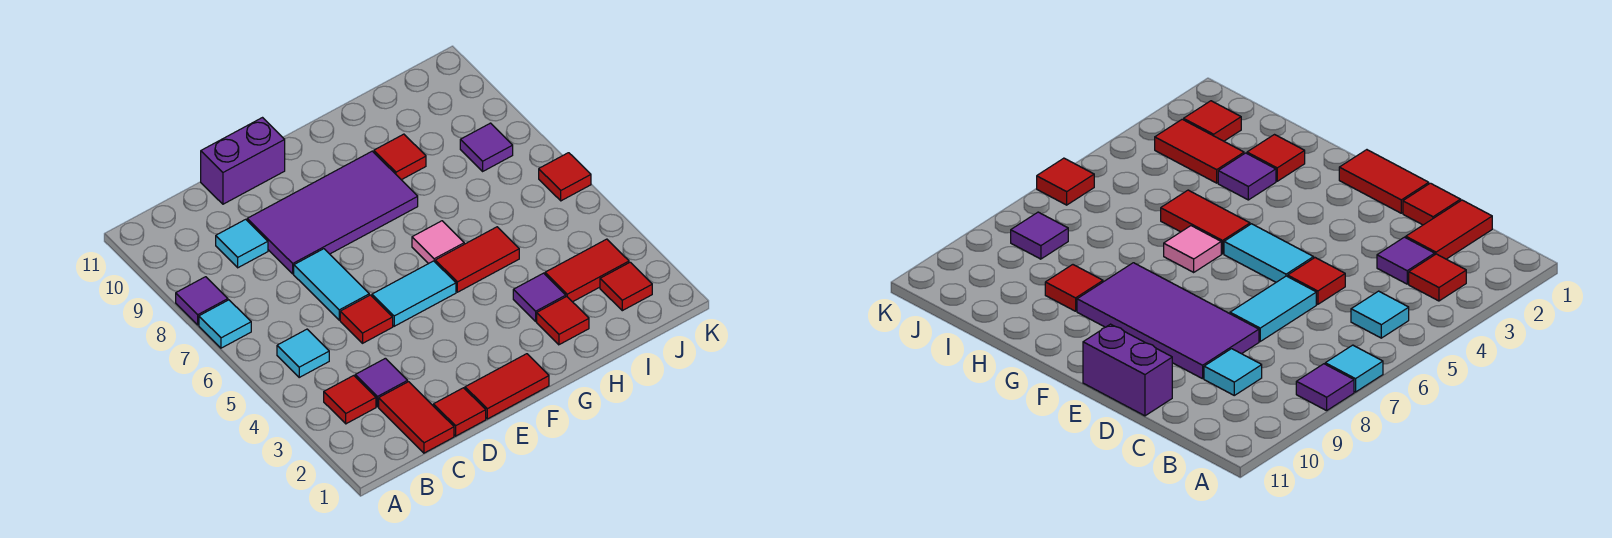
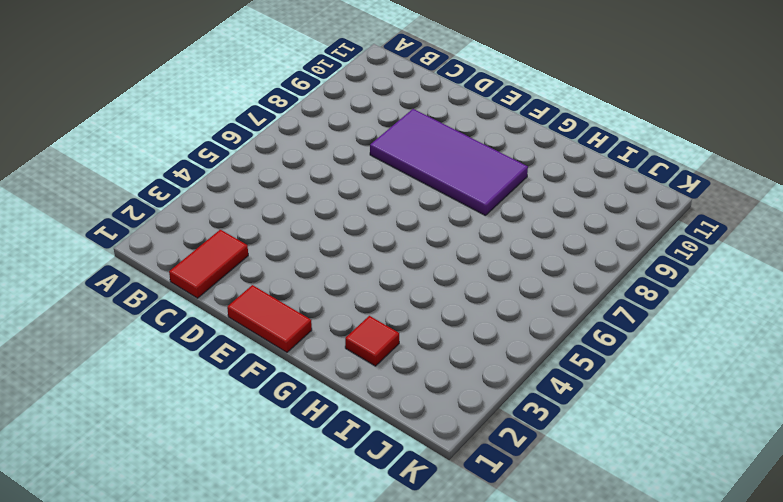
none -> cyan 1x1 tile [199,300,251,348]
none -> purple 1x1 tile [176,277,228,325]
none -> red 1x1 tile [324,376,376,424]

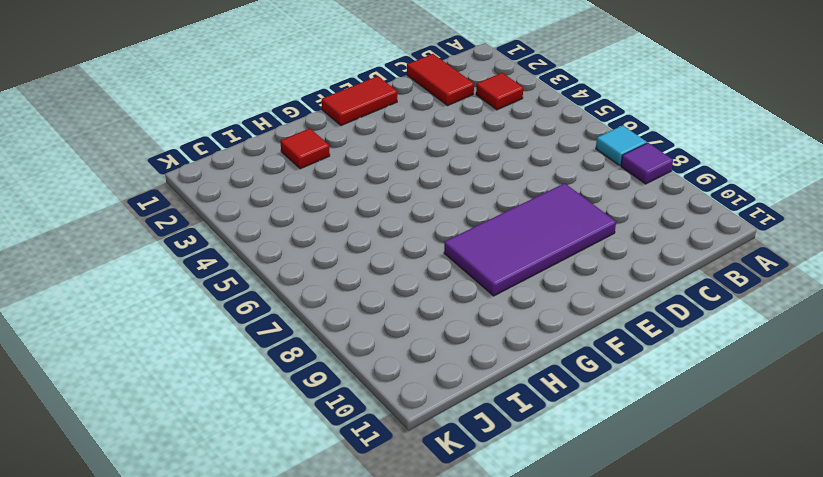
none -> cyan 1x1 tile [277,329,329,377]
none -> purple 1x1 tile [355,358,408,407]
none -> cyan 1x1 tile [216,219,268,268]

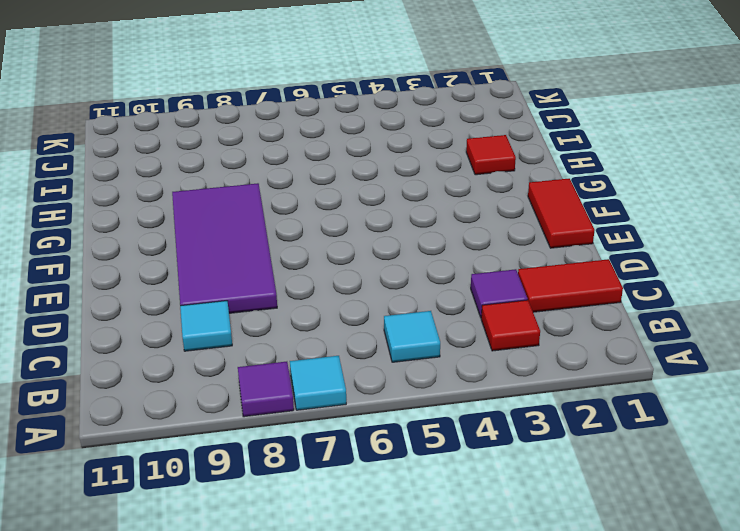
none -> red 1x1 tile [433,388,486,436]
none -> red 1x1 tile [340,295,393,343]
none -> cyan 1x2 tile [294,249,369,320]

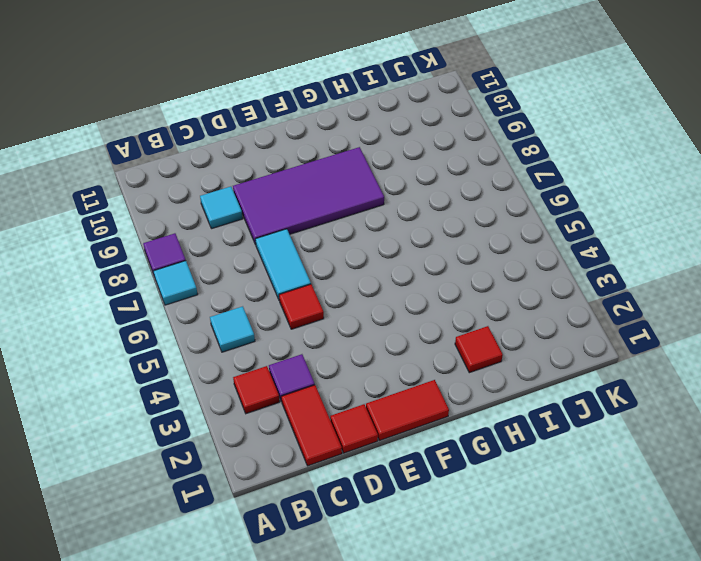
none -> purple 1x2 brick [201,118,285,204]
none -> cyan 1x2 tile [372,261,456,326]
none -> red 1x2 tile [435,227,519,292]

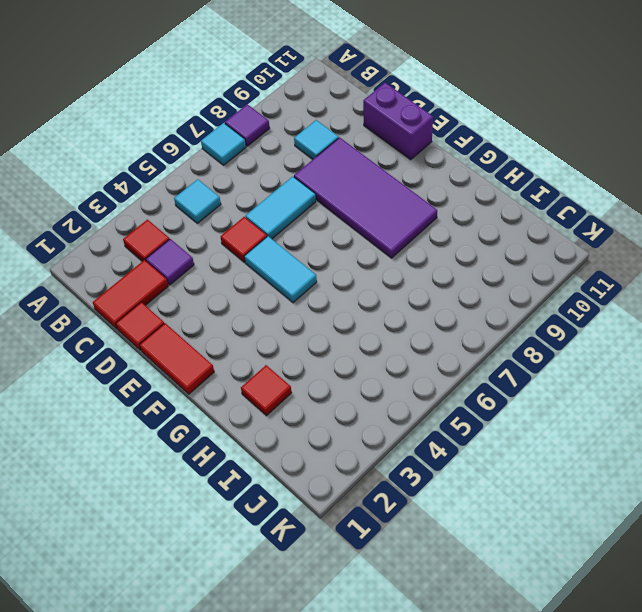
none -> red 1x2 tile [435,227,519,292]
none -> pink 1x1 tile [412,221,464,264]
none -> purple 1x1 tile [513,273,566,321]

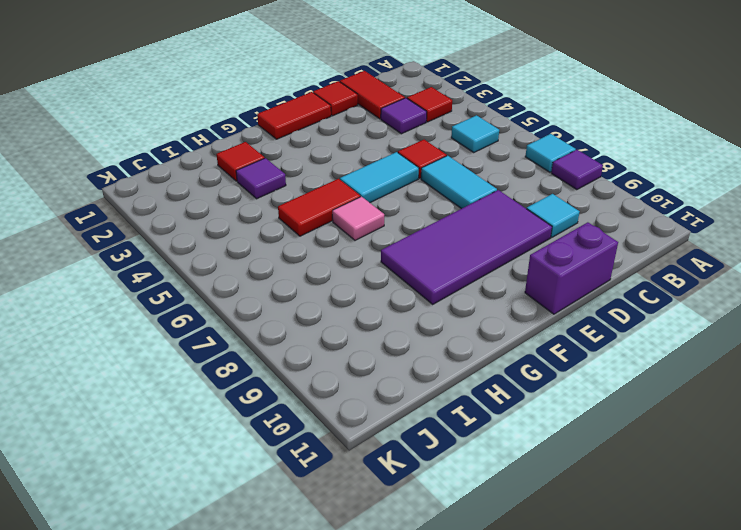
none -> red 1x1 tile [374,134,426,180]
none -> red 1x2 tile [545,239,629,302]
none -> red 1x1 tile [600,262,652,311]

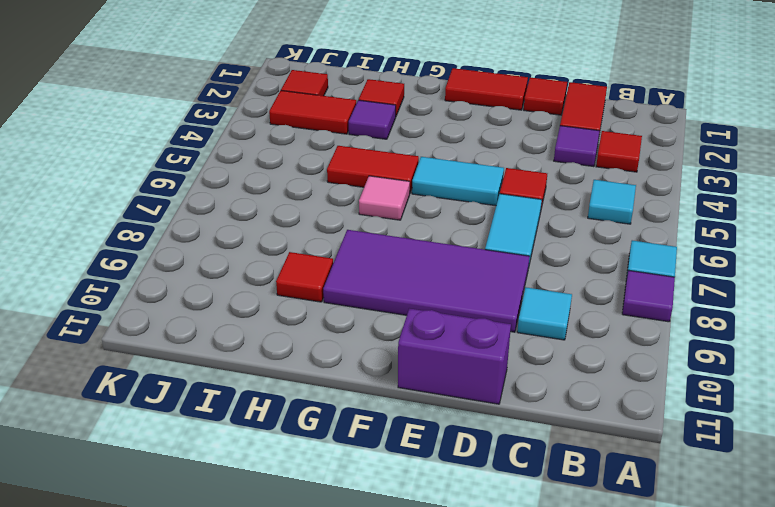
none -> purple 1x1 tile [460,123,513,171]
none -> red 1x1 tile [539,153,591,201]

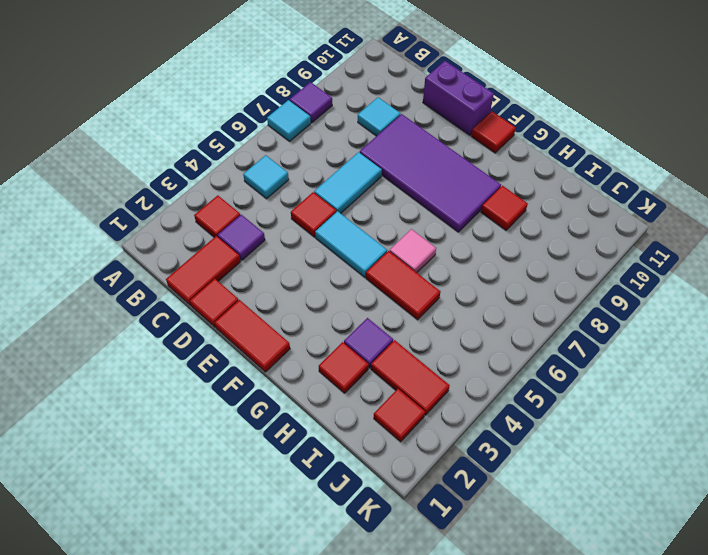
red 1x1 tile [471,111,516,153] -> red 1x1 tile moved to [539,153,591,201]
none -> purple 1x1 tile [460,123,513,171]

